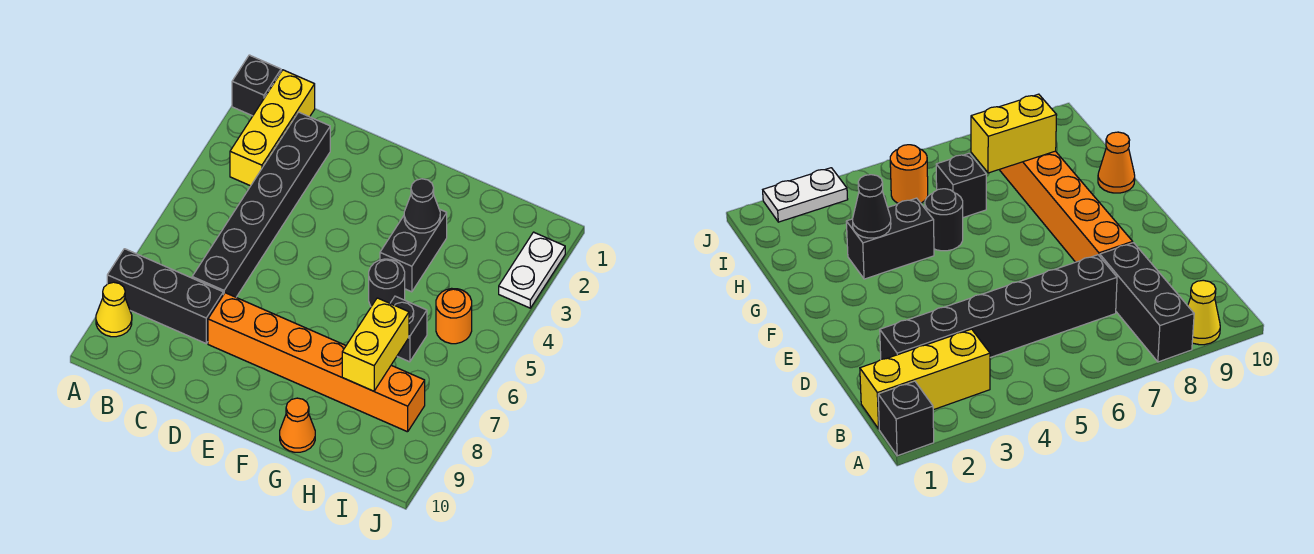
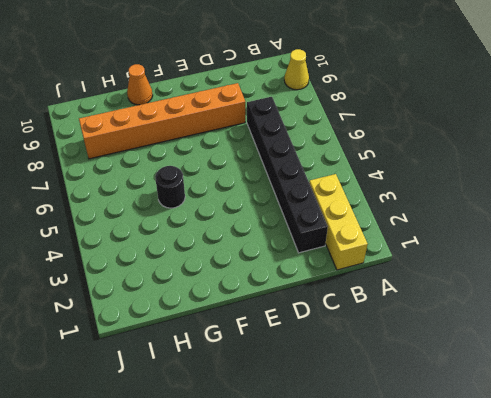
none -> black 1x1 brick [232,55,281,116]
none -> black 1x3 brick [107,249,223,343]
none -> black 1x2 brick [380,209,447,292]

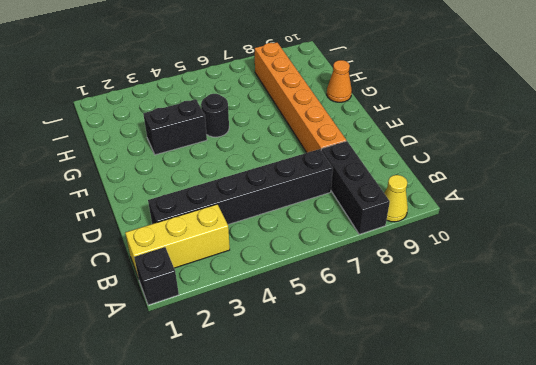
none -> black 1x1 brick [390,296,427,362]
none -> orange 1x1 round brick [436,288,472,344]
none -> white 1x2 plate [499,232,565,308]

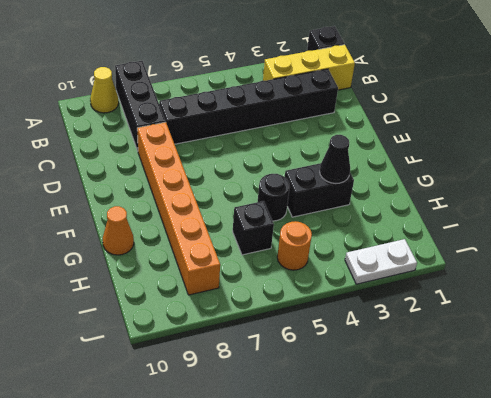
none -> yellow 1x2 brick [342,298,409,391]

